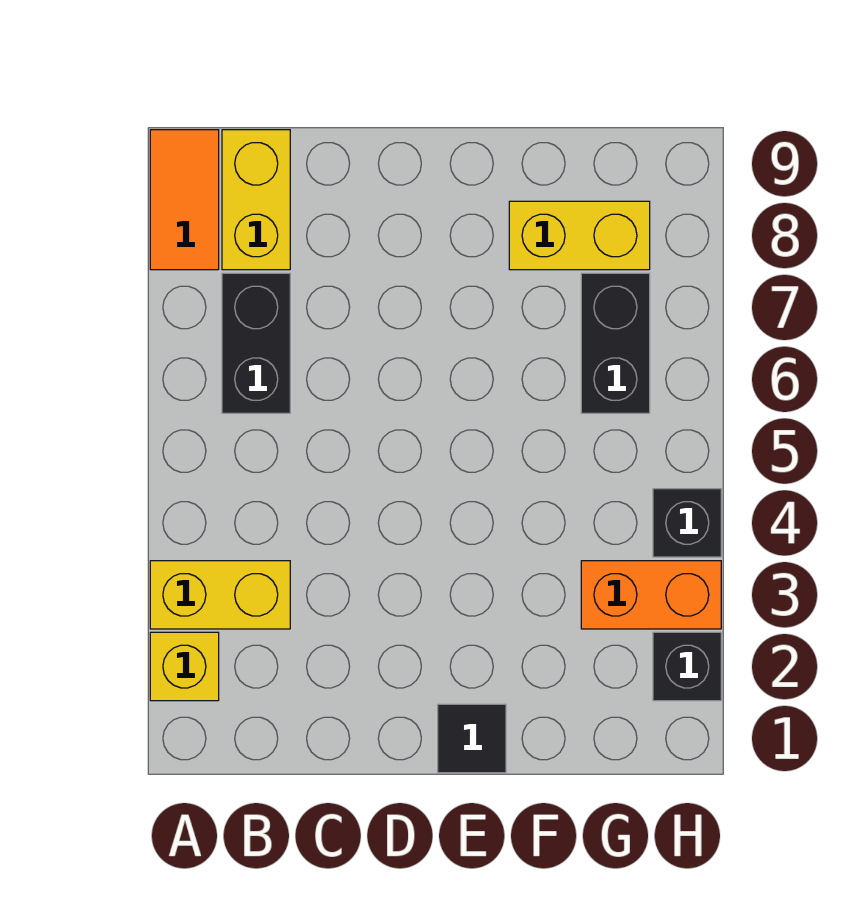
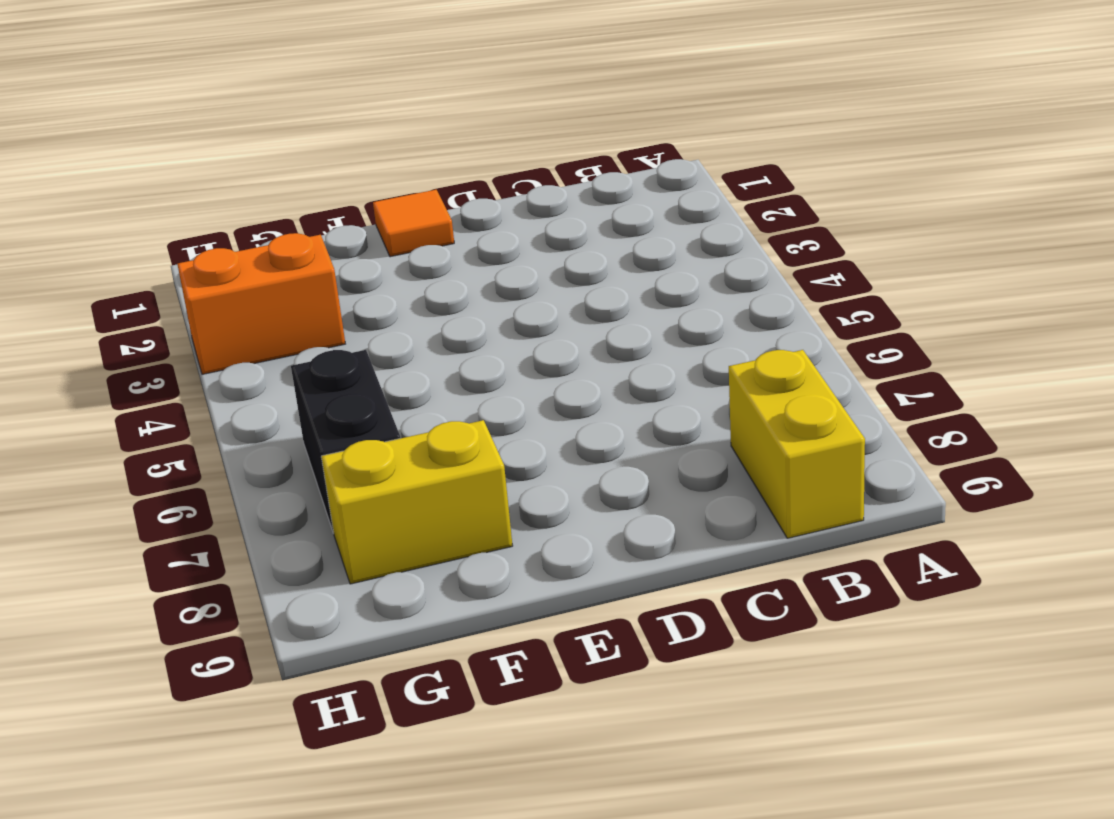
orange 1x1 tile [373,190,454,257] -> black 1x1 tile [438,704,506,773]
none -> yellow 1x1 brick [150,632,219,701]
none -> yellow 1x2 brick [150,561,290,629]

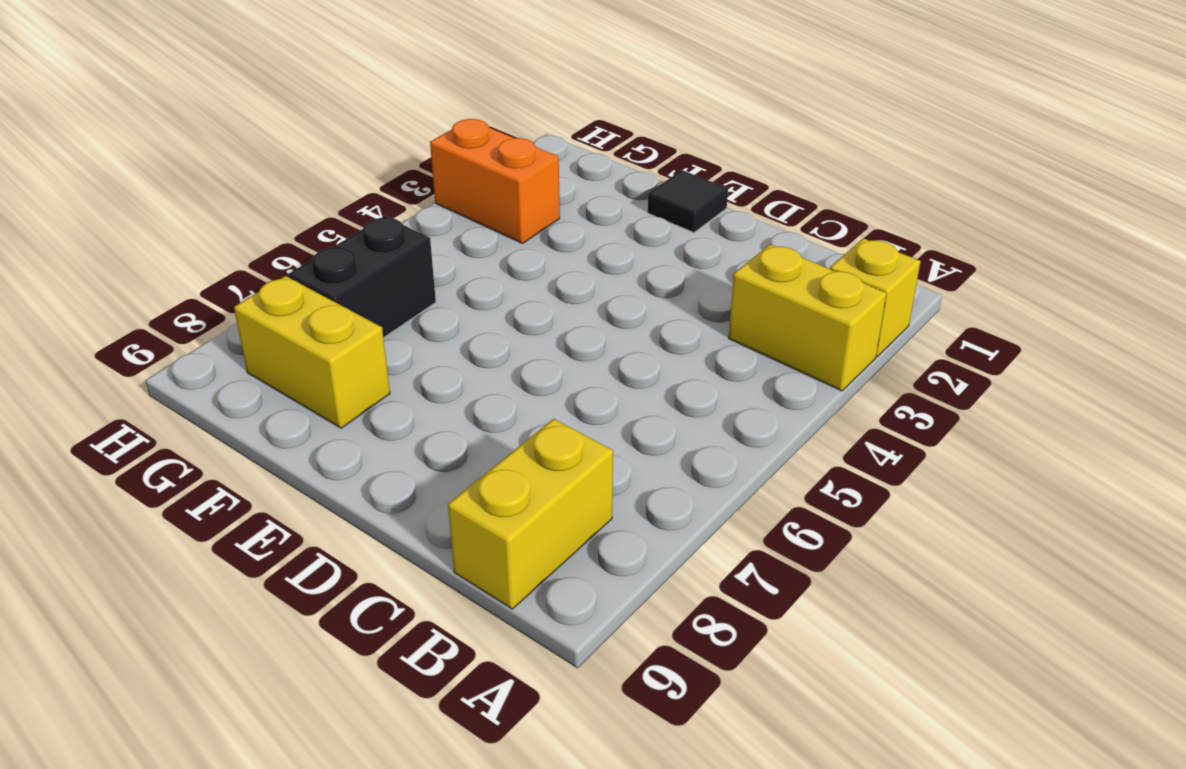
none -> orange 1x2 tile [150,130,219,270]
none -> black 1x2 brick [222,273,290,413]

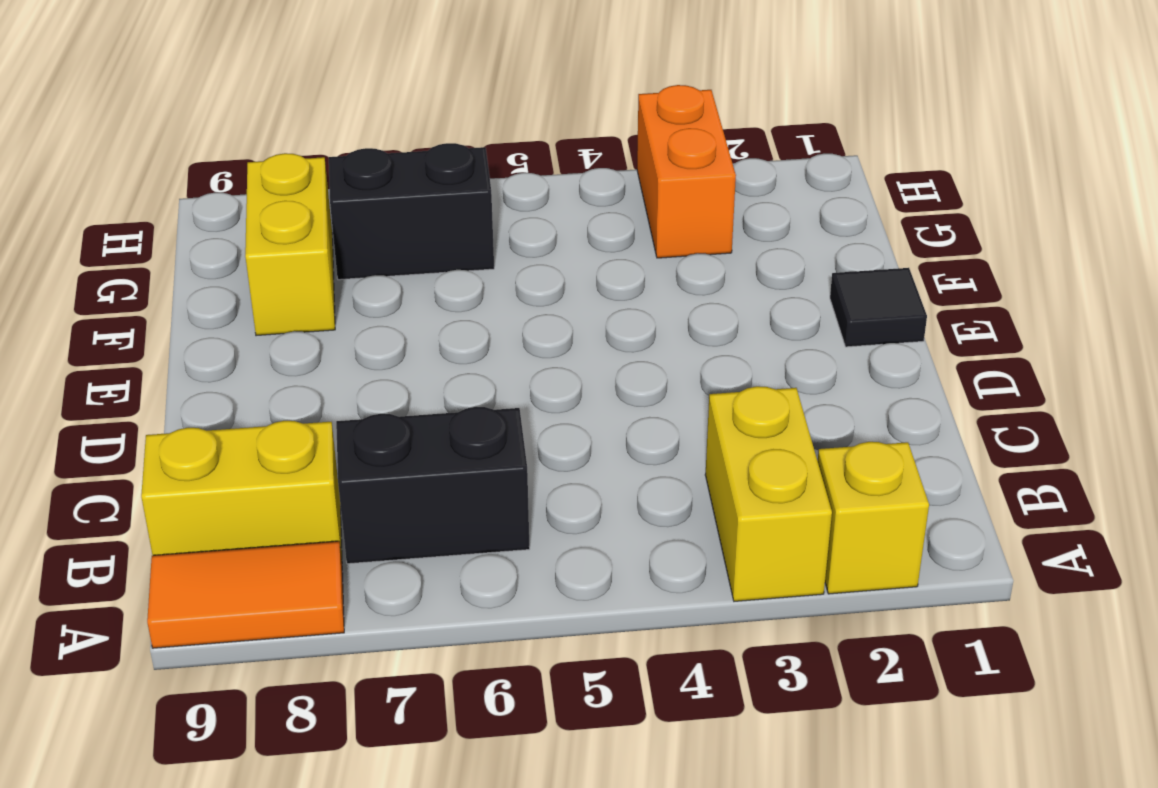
none -> black 1x1 brick [653,632,721,701]
none -> black 1x1 brick [653,489,721,557]

